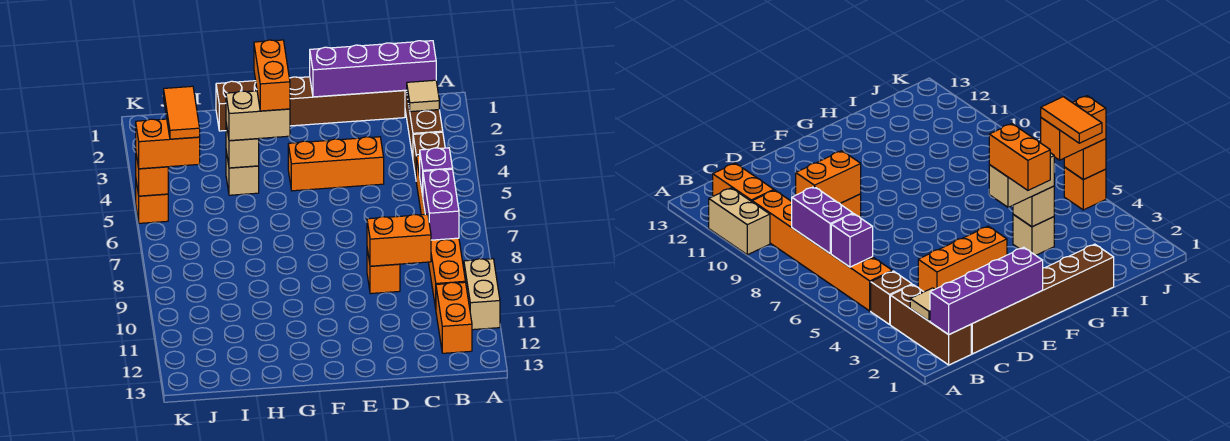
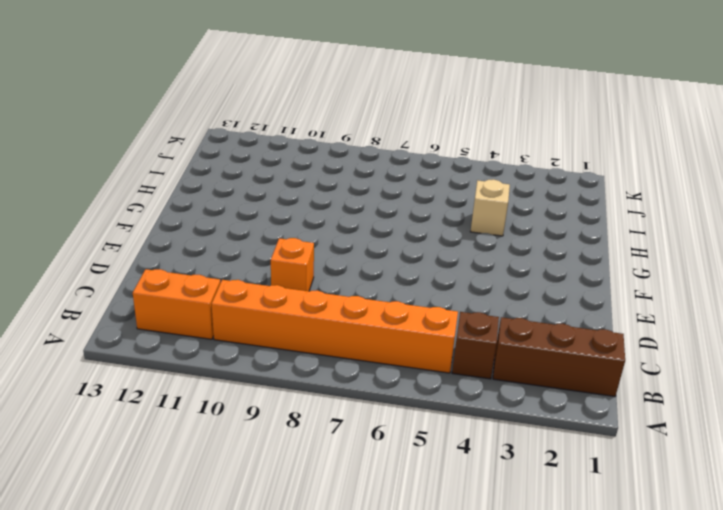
none -> tan 1x2 brick [464,259,500,330]
none -> brown 1x6 brick [216,77,405,131]
none -> orange 1x3 brick [288,137,384,191]

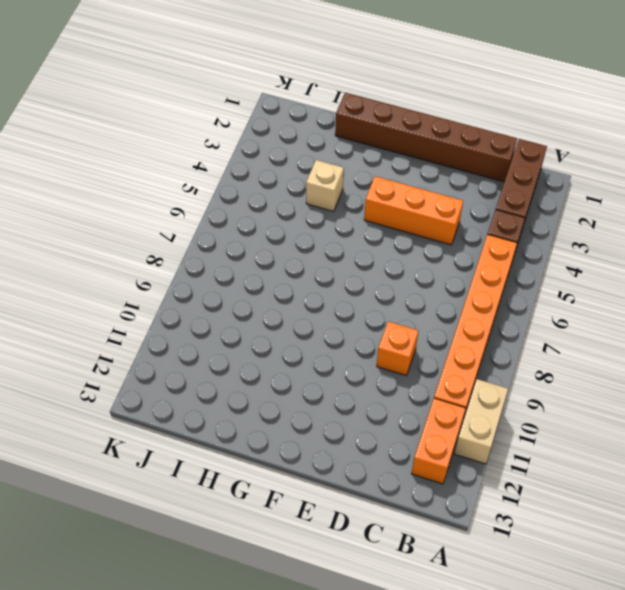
none -> orange 1x1 brick [136,182,168,223]
none -> purple 1x4 brick [310,41,436,97]
none -> tan 1x1 tile [406,80,439,112]

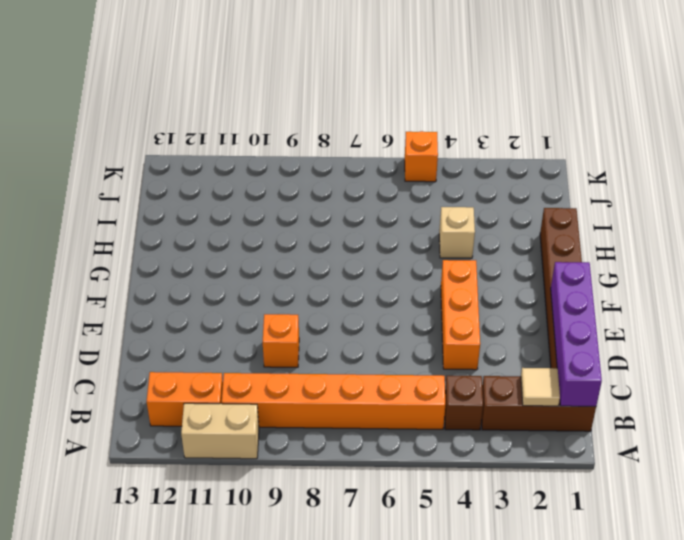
none -> purple 1x1 brick [420,148,452,196]
none -> purple 1x2 brick [423,169,459,240]
none -> orange 1x2 brick [367,214,431,266]

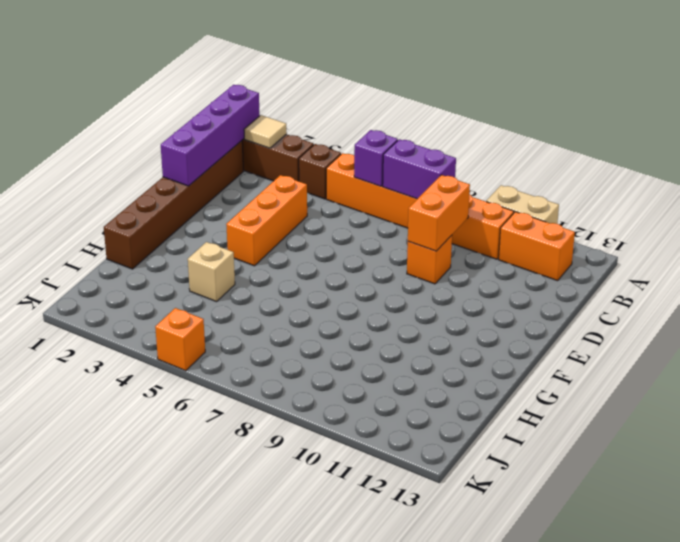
none -> tan 1x1 brick [226,124,259,168]
none -> orange 1x1 brick [136,155,168,196]
none -> tan 1x2 brick [226,91,290,141]

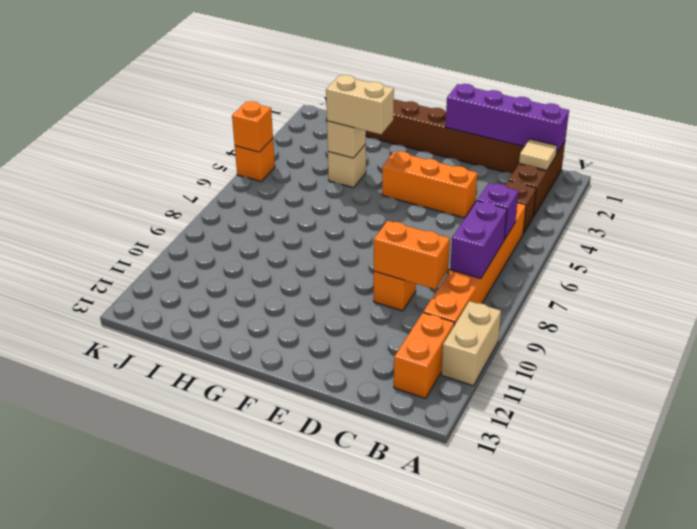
none -> orange 1x2 brick [136,119,200,169]
none -> orange 1x2 brick [254,40,290,111]
none -> orange 1x2 tile [164,86,200,139]

